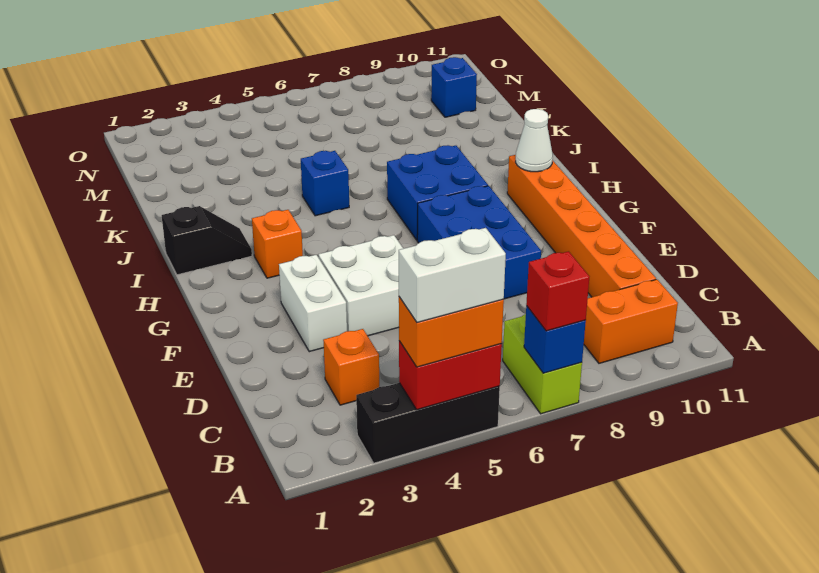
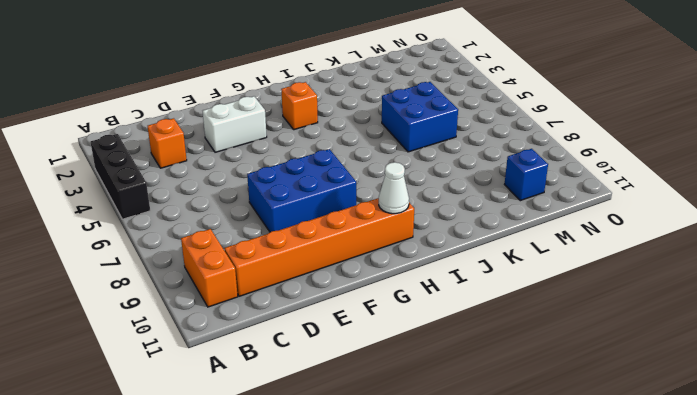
blue 2x2 brick [382,82,458,152] -> blue 2x2 brick moved to [387,145,488,240]
none -> lime 1x2 brick [503,314,582,414]
none -> white 2x2 brick [318,235,403,336]
none -> black 1x2 slope [162,206,252,275]

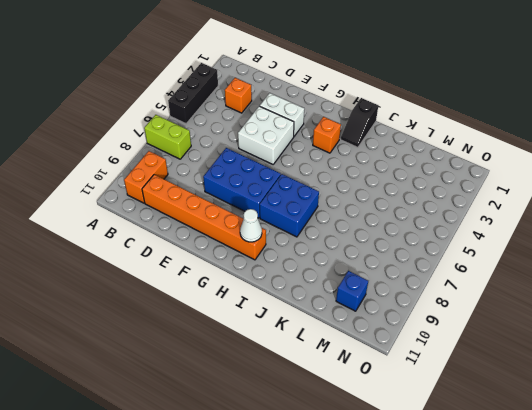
none -> blue 1x1 brick [301,151,349,216]
none -> red 1x2 brick [399,341,502,410]
none -> blue 1x1 brick [524,306,586,373]

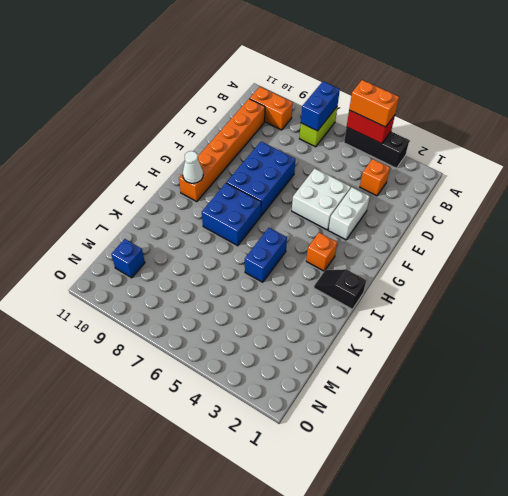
blue 1x2 brick [301,81,340,131] -> blue 1x1 brick [524,306,586,373]
blue 1x2 brick [245,228,287,282] -> blue 1x1 brick [301,151,349,216]
none -> red 1x1 brick [526,251,589,331]
none -> white 1x2 brick [399,228,506,322]

